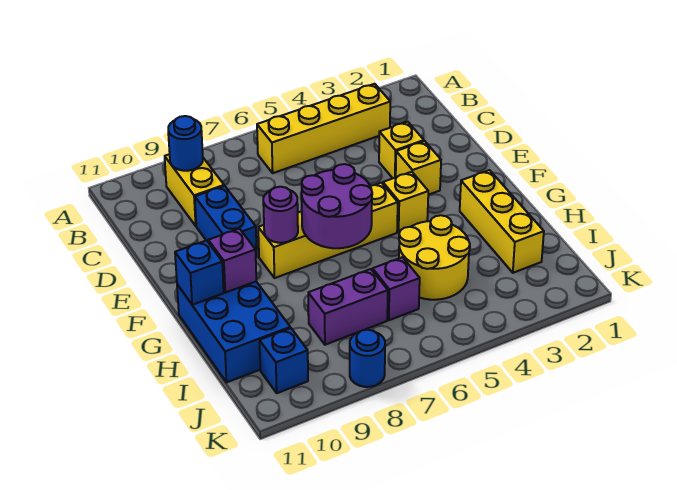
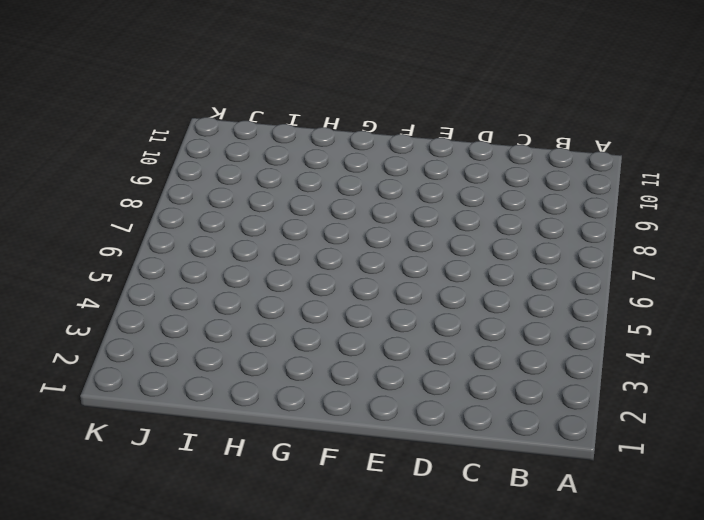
none -> yellow 1x4 brick [257,84,390,173]
none -> yellow 1x2 brick [165,154,224,226]
none -> yellow 1x1 brick [379,122,424,178]

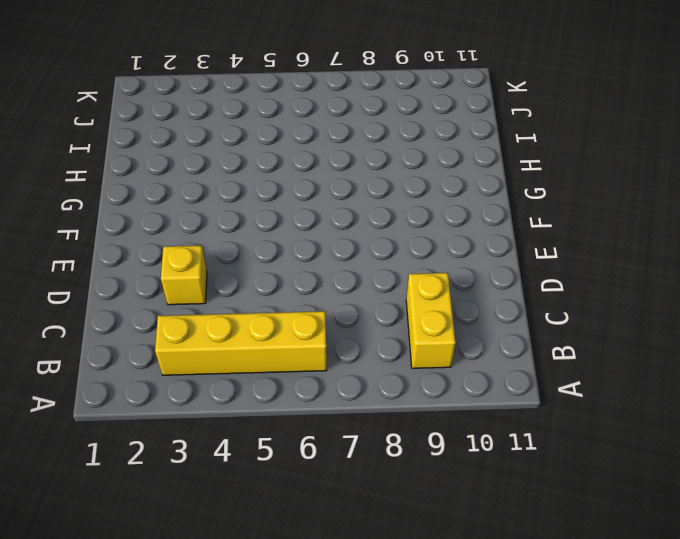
none -> blue 1x2 brick [195,186,257,257]
none -> yellow 1x1 brick [396,141,441,195]
none -> yellow 1x1 brick [383,172,428,232]

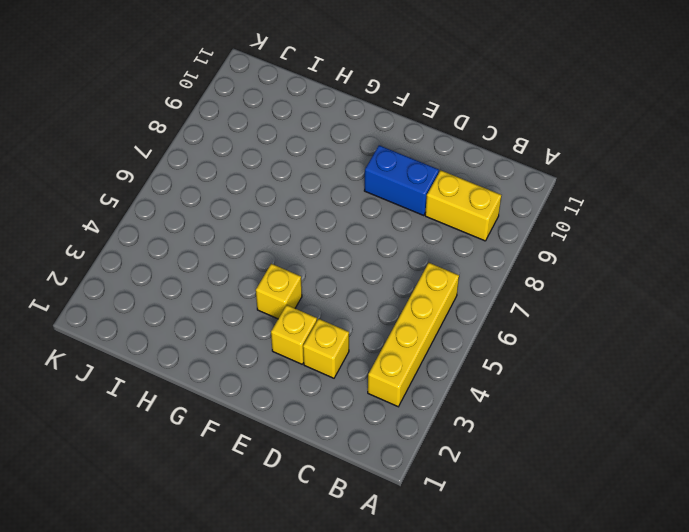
none -> yellow 1x4 brick [258,183,398,278]
none -> yellow 1x3 brick [460,170,544,273]
none -> blue 2x3 brick [177,282,290,382]

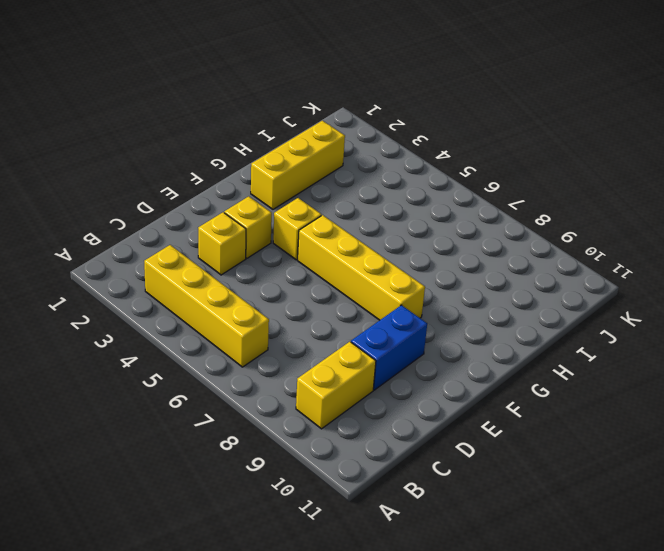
none -> blue 2x3 brick [177,282,290,382]
none -> yellow 2x2 round brick [399,215,470,300]
none -> purple 1x1 brick [372,257,420,320]

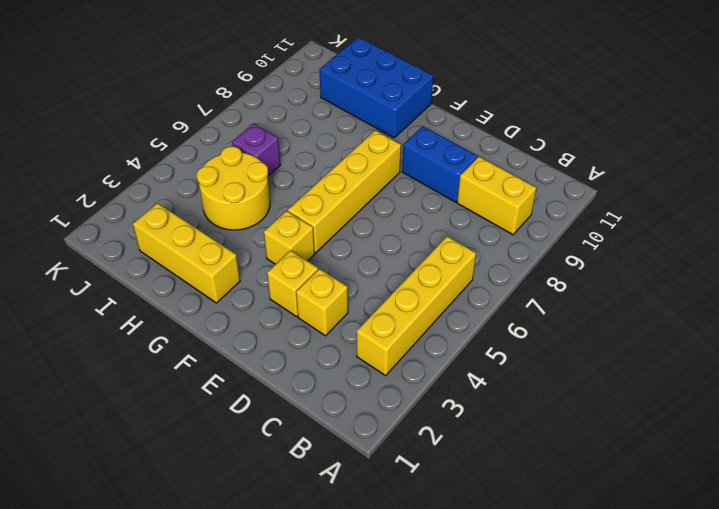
none -> purple 1x2 brick [308,269,388,345]
none -> blue 1x1 brick [260,328,308,393]
none -> blue 1x1 round brick [350,330,385,387]

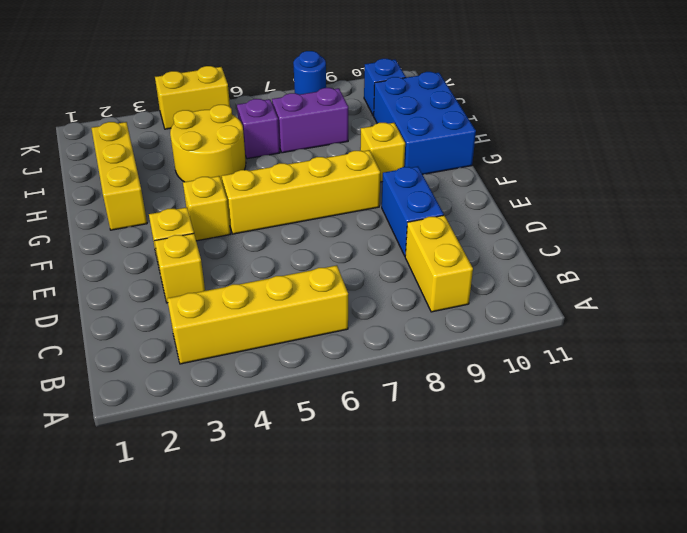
yellow 1x1 brick [360,123,405,182] -> none
yellow 1x2 brick [155,66,230,129] -> none
none -> blue 1x1 round brick [168,116,203,171]
none -> purple 2x2 round brick [302,164,372,248]
none -> purple 1x1 round brick [263,187,298,243]

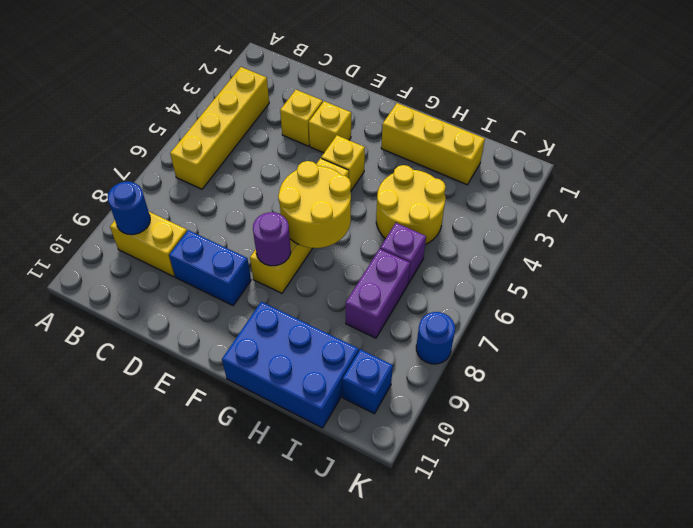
yellow 2x2 round brick [278,161,351,248] -> purple 2x2 round brick [302,164,372,248]
none -> purple 1x1 brick [208,229,256,293]
none -> blue 1x1 brick [175,240,224,305]

